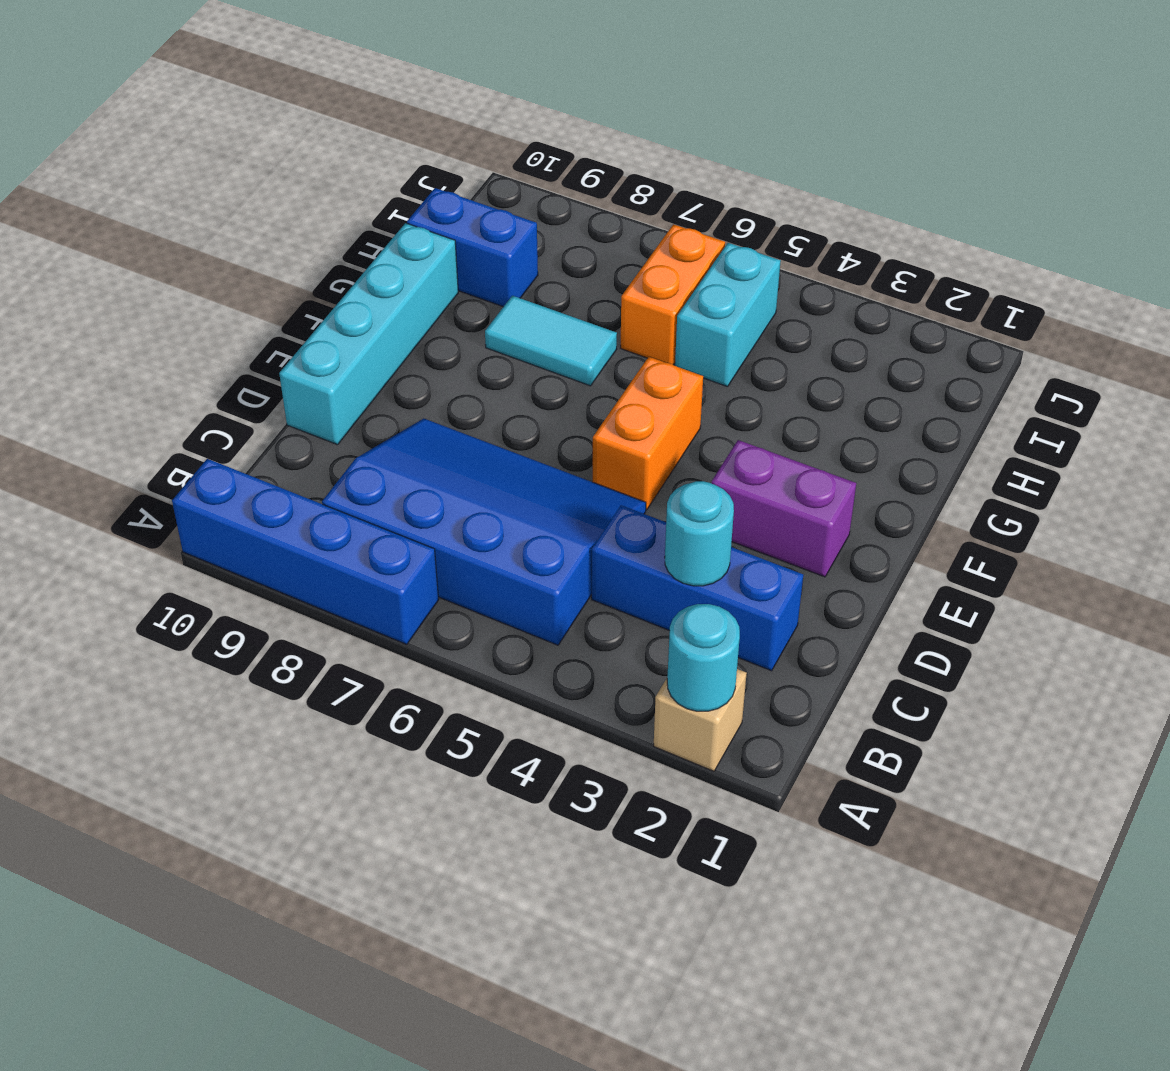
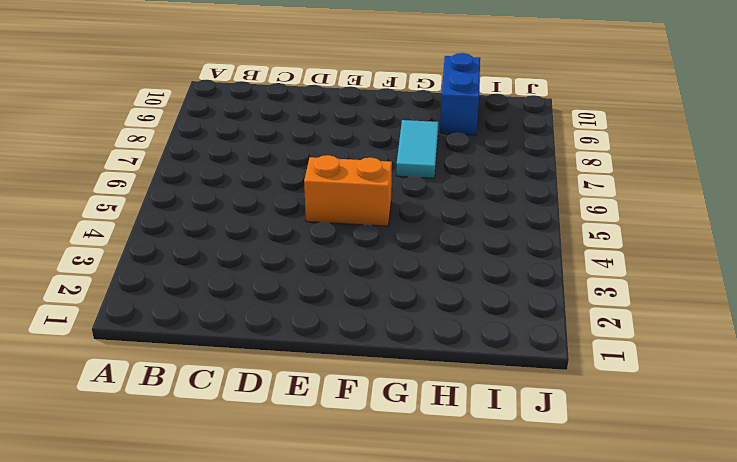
none -> tan 1x1 brick [654,669,747,771]
none -> blue 1x4 brick [172,459,439,644]
none -> blue 3x4 slope [322,418,646,645]

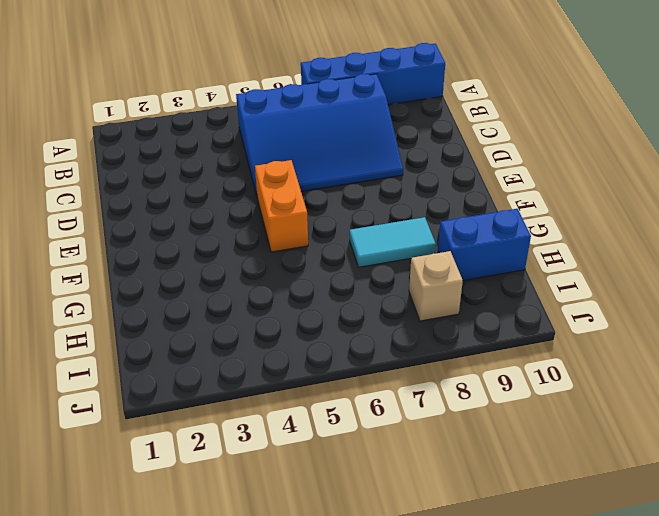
tan 1x1 brick [409,251,463,321] -> tan 1x1 brick moved to [654,669,747,771]
none -> blue 1x3 brick [592,505,803,671]
none -> cyan 1x4 brick [279,223,458,445]
none -> purple 1x2 brick [711,440,856,577]

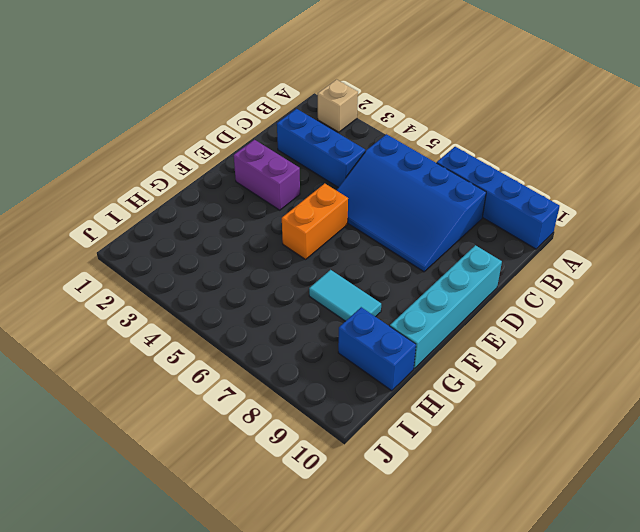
none -> cyan 1x2 brick [675,243,781,387]
none -> orange 1x2 brick [621,224,725,365]
none -> cyan 1x1 round brick [667,604,740,711]

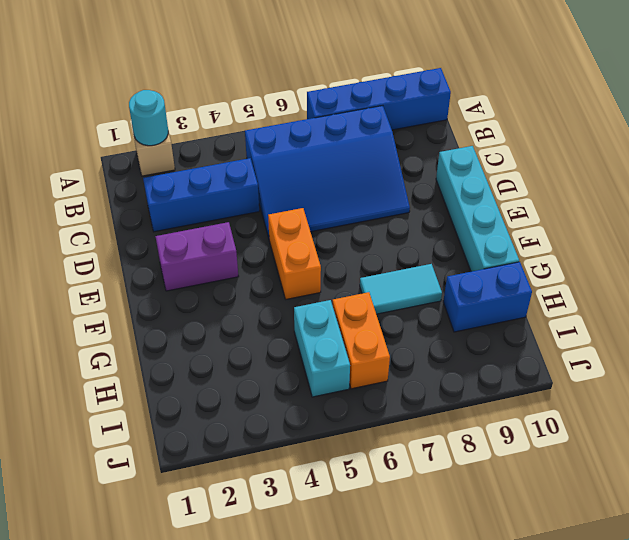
none -> cyan 1x1 round brick [665,481,734,586]

